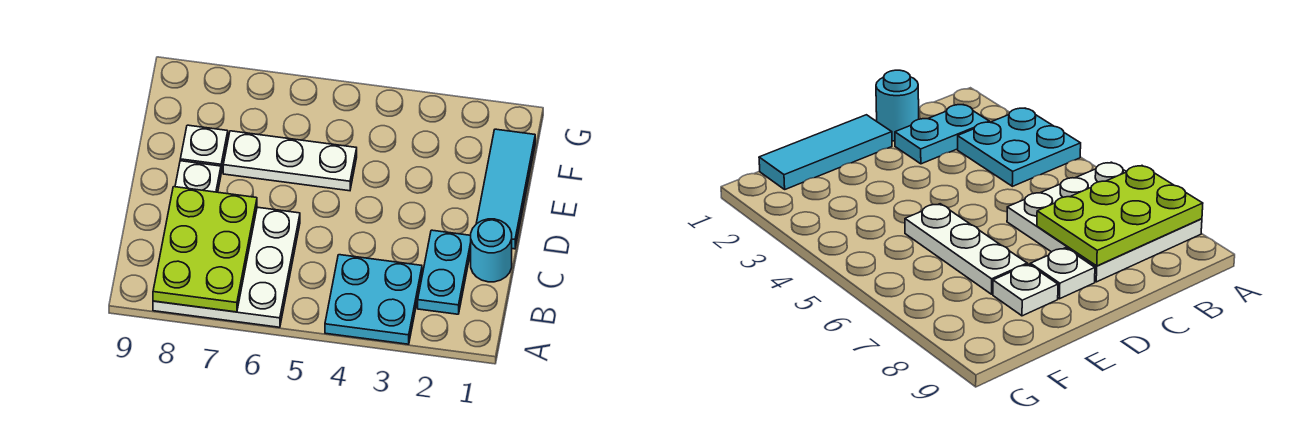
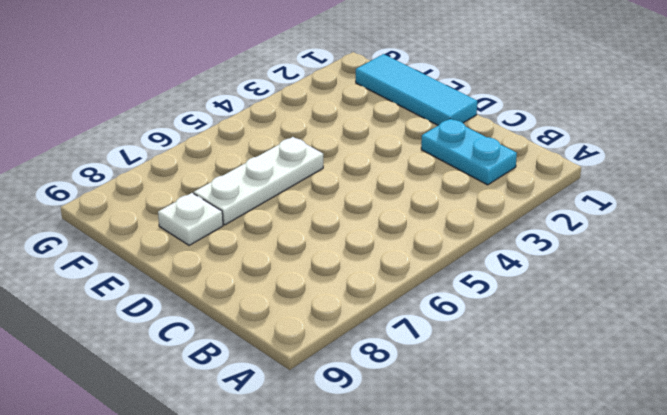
none -> cyan 2x2 plate [325,255,422,344]
none -> white 3x3 plate [153,207,300,327]

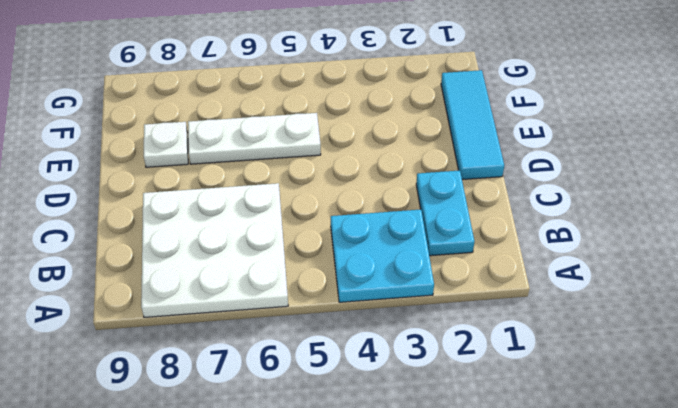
none -> cyan 1x1 round brick [471,219,512,282]
none -> white 1x1 plate [175,161,221,192]

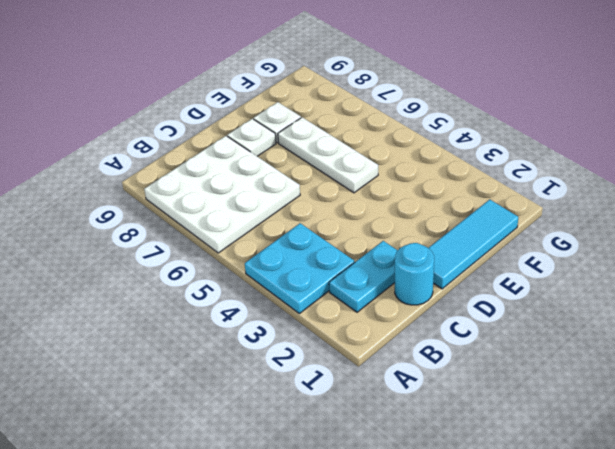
none -> lime 2x3 plate [153,187,257,312]

